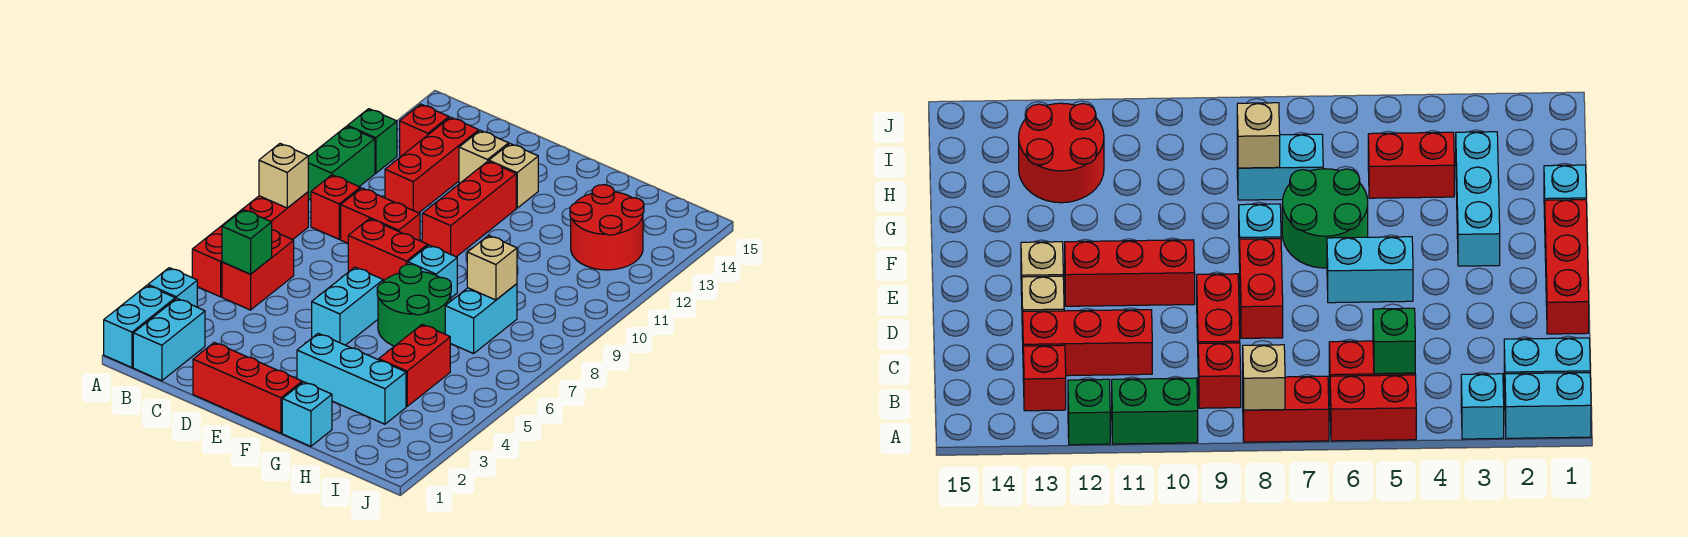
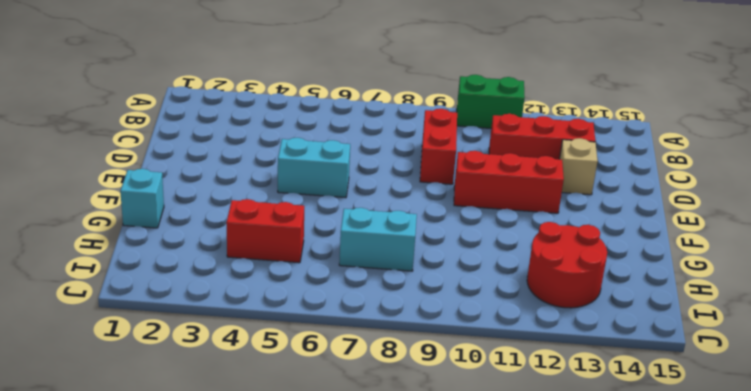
none -> cyan 1x2 brick [104,285,175,368]
none -> cyan 1x1 brick [148,268,197,307]
none -> red 1x2 brick [192,215,236,297]

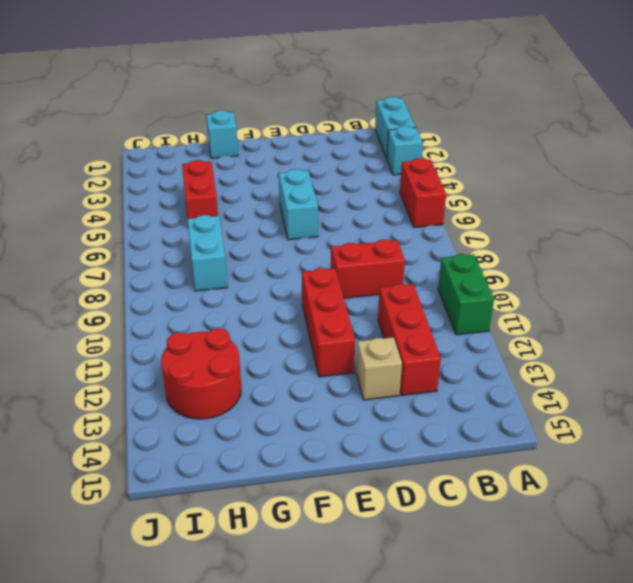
none -> red 1x2 brick [237,192,308,240]
none -> green 1x1 brick [348,109,397,173]
none -> cyan 1x2 brick [133,298,205,381]

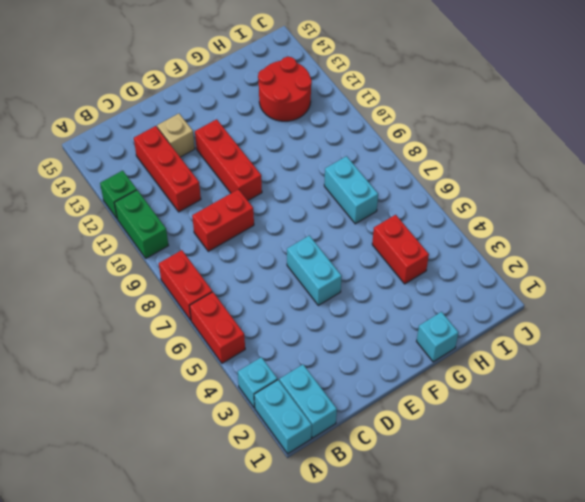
none -> red 1x2 brick [222,230,294,310]
none -> red 1x1 brick [311,175,360,239]
none -> red 1x1 brick [400,104,449,157]

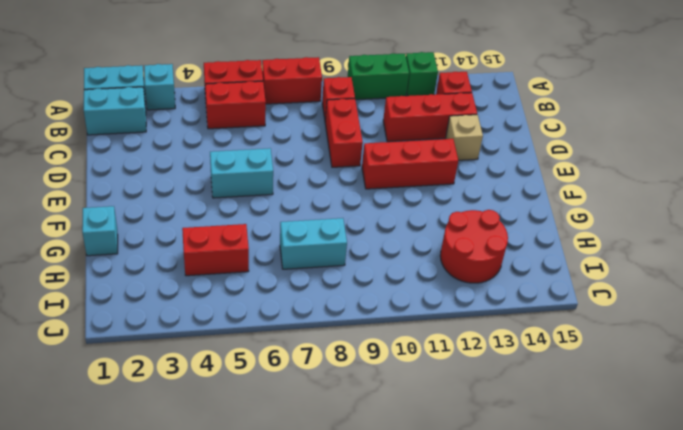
none -> red 1x3 brick [193,342,302,433]
none -> red 1x2 brick [348,219,428,281]
none -> tan 1x1 brick [489,144,538,208]

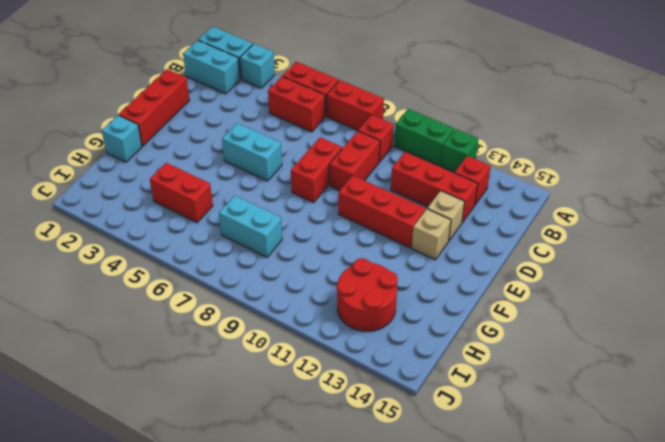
none -> cyan 1x3 brick [297,333,406,424]
none -> green 2x2 round brick [377,264,451,346]
none -> cyan 1x1 brick [408,245,457,298]

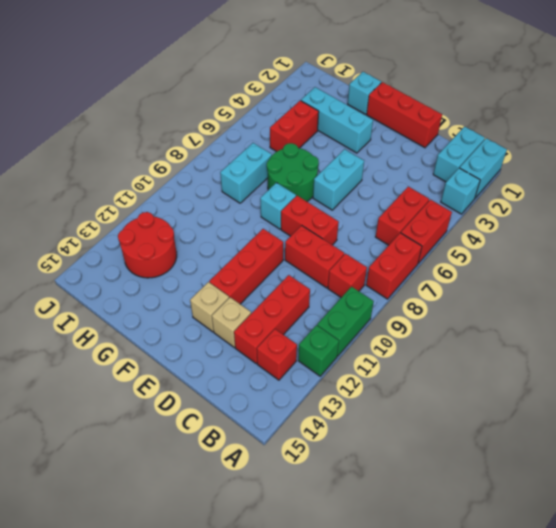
none -> tan 1x1 brick [259,144,308,208]
none -> green 1x1 brick [222,210,272,274]
none -> tan 1x1 brick [467,235,517,300]

